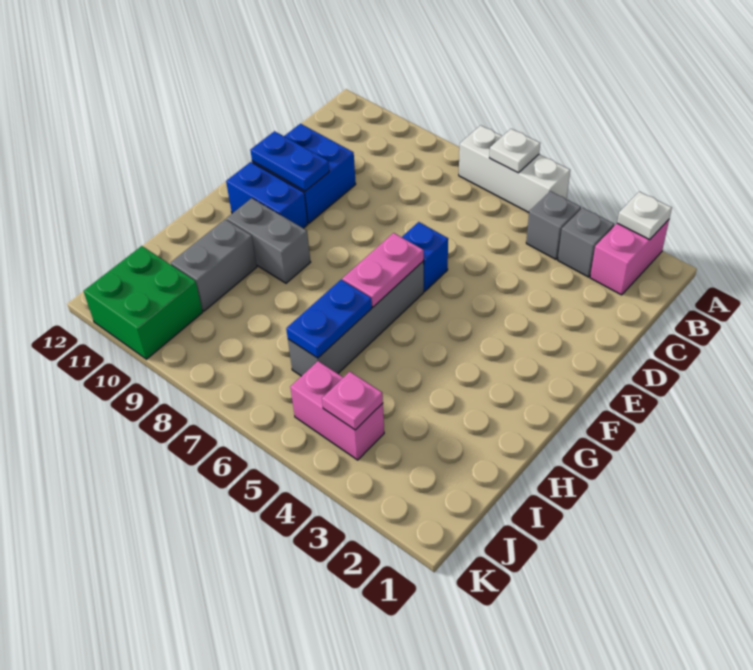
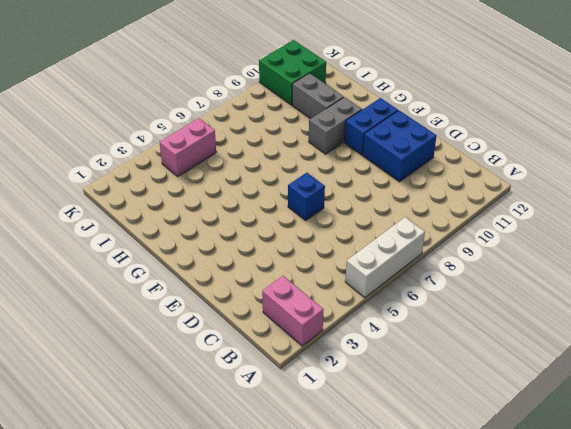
none -> grey 1x1 brick [558,208,614,277]
none -> grey 1x1 brick [526,191,581,259]
none -> grey 1x4 brick [288,261,424,376]

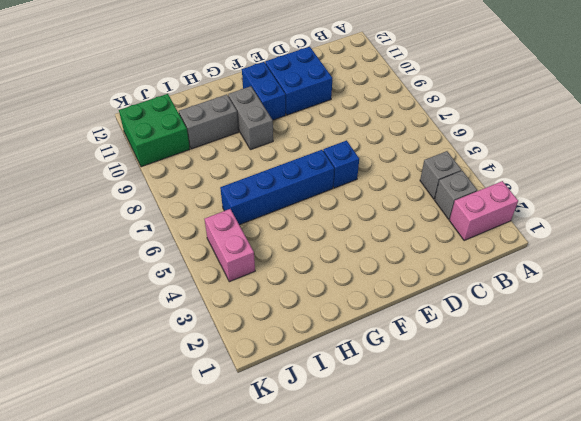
blue 1x4 brick [220,150,334,225] -> grey 1x4 brick [288,261,424,376]
none -> white 1x3 brick [459,125,570,212]
none -> white 1x1 plate [617,192,672,240]
none -> white 1x1 plate [490,129,540,173]

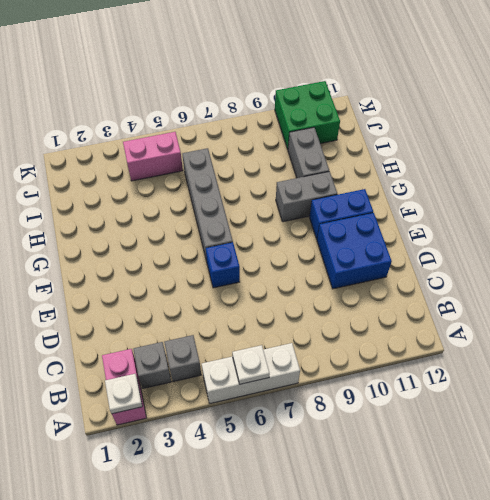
none -> blue 1x2 plate [250,131,329,191]
none -> pink 1x2 plate [342,233,424,307]
none -> blue 1x2 plate [286,280,372,358]

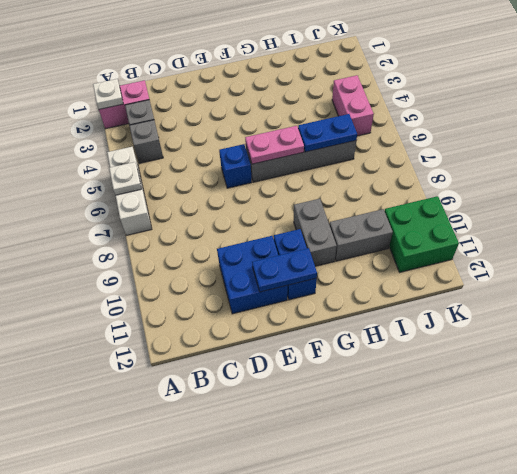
blue 1x2 plate [252,248,317,292] -> blue 1x2 plate turned to [250,131,329,191]
none -> pink 1x1 plate [322,372,383,430]

